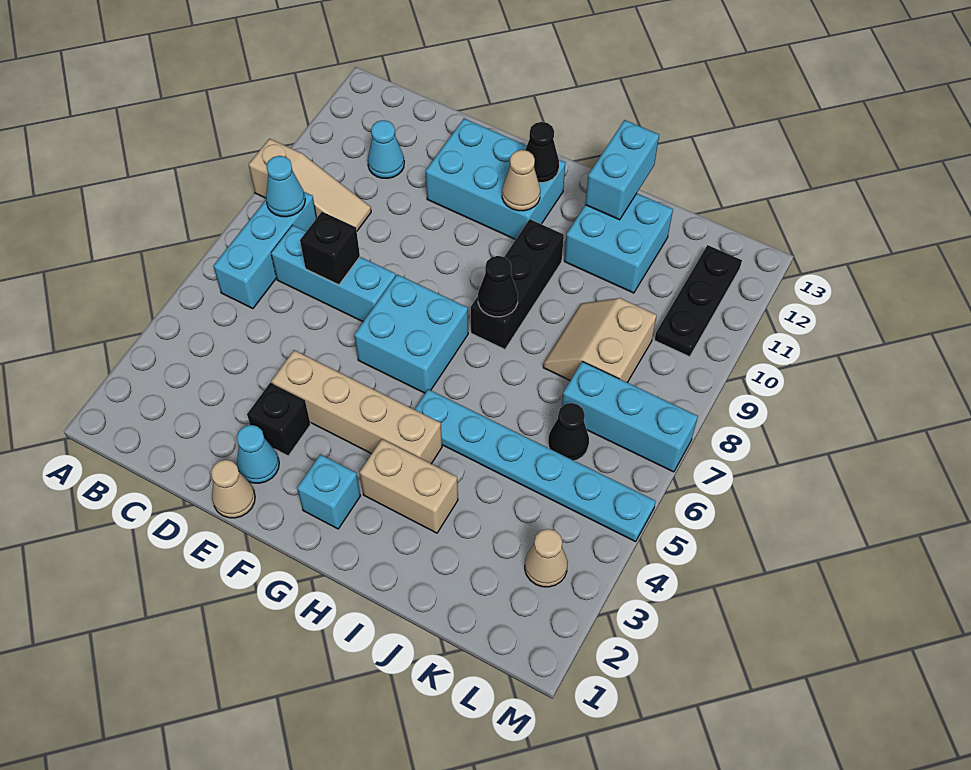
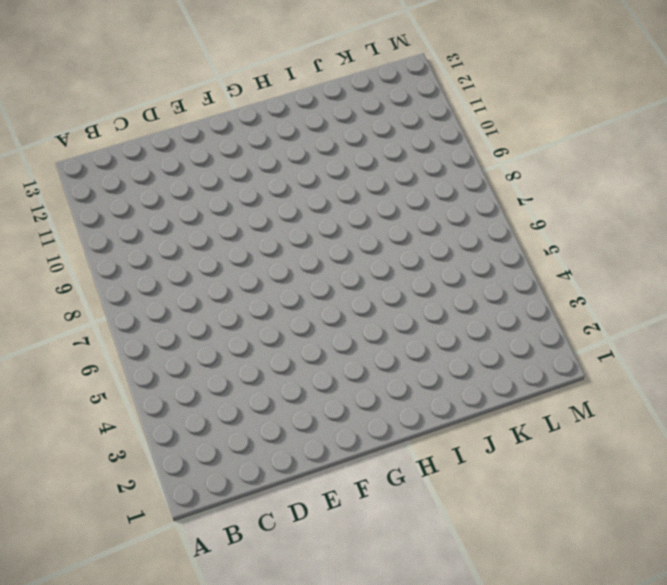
none -> tan 1x3 slope [249,139,371,231]
none -> cyan 1x3 brick [213,192,316,309]
none -> cyan 1x3 brick [271,225,396,322]

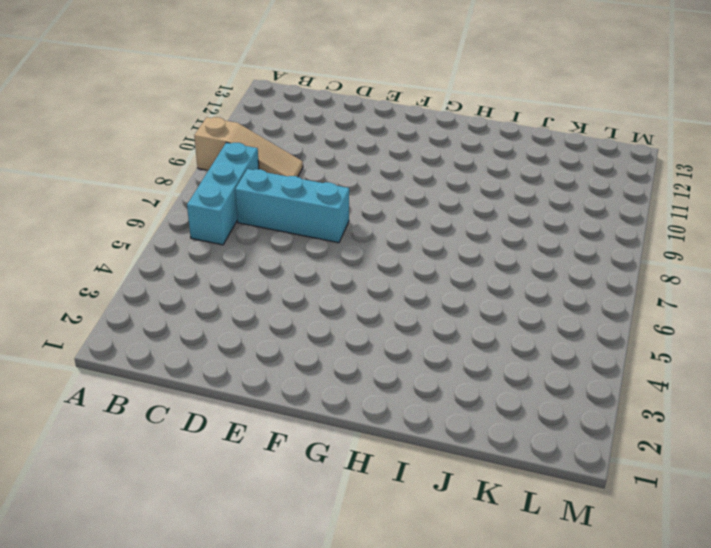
none -> cyan 1x1 cone [368,120,404,179]
none -> tan 1x1 cone [211,460,255,518]
none -> cyan 1x1 cone [237,425,279,483]

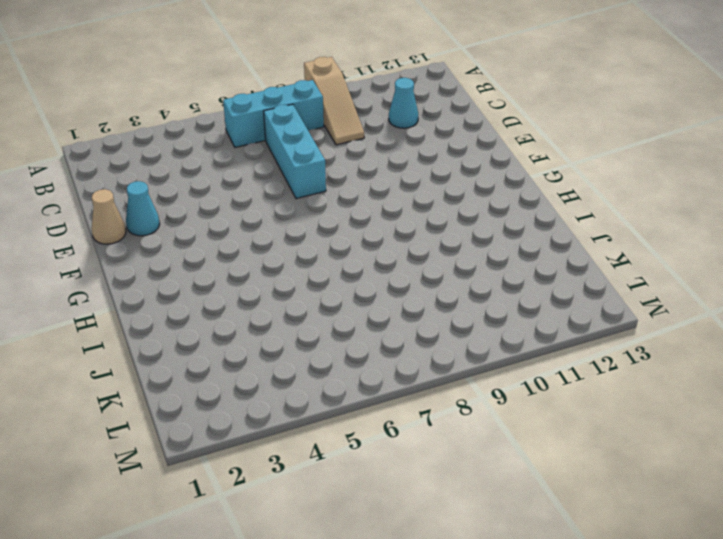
none -> black 1x1 brick [247,383,311,456]
none -> tan 1x4 brick [271,350,442,464]
none -> cyan 2x3 brick [426,119,565,240]

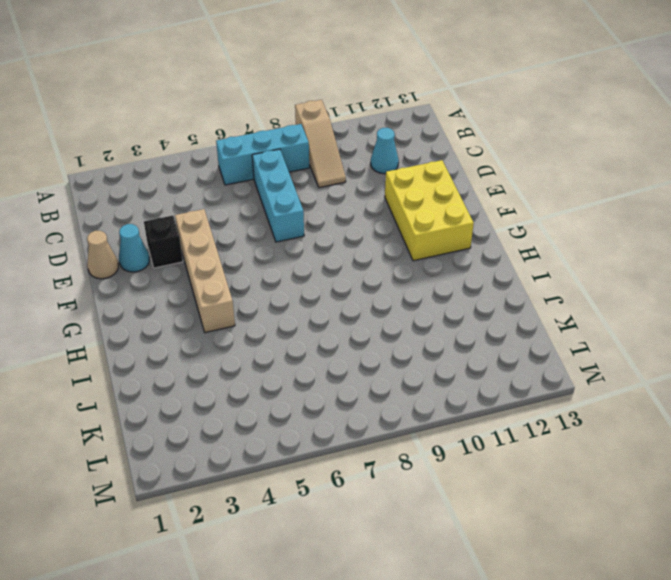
yellow 2x3 brick [385,160,474,261] -> cyan 2x3 brick [426,119,565,240]
none -> cyan 2x2 brick [354,274,468,393]
none -> cyan 1x1 brick [297,454,360,529]
none -> tan 1x2 brick [360,439,458,533]

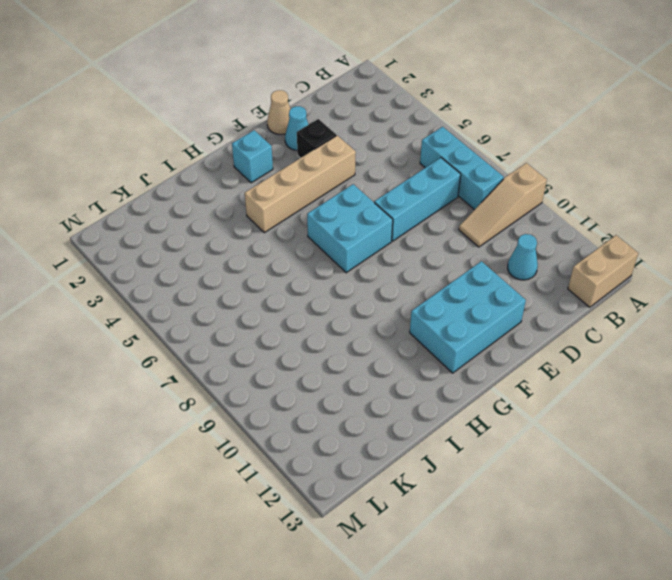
tan 1x2 brick [568,235,638,307] -> tan 1x2 brick moved to [360,439,458,533]
none -> cyan 1x6 plate [414,389,656,542]
none -> black 1x3 brick [471,219,564,349]
none -> cyan 2x2 brick [564,193,673,293]

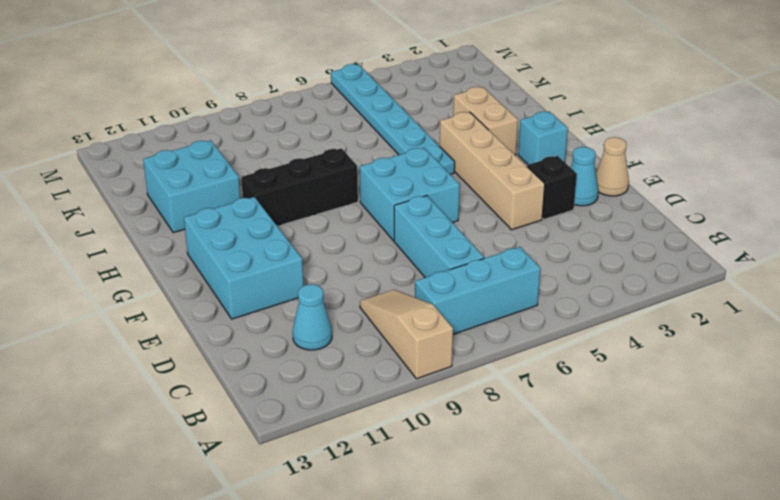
none -> tan 2x2 slope [543,298,657,382]
none -> black 1x1 cone [548,403,589,461]
none -> cyan 1x3 brick [562,362,698,472]

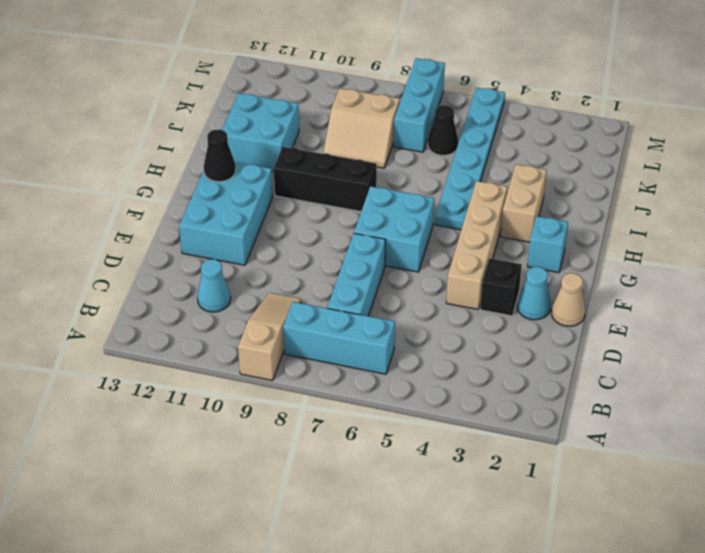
none -> tan 1x1 cone [525,529,568,587]
none -> black 1x3 plate [654,245,742,357]
none -> cyan 1x1 cone [266,156,305,217]

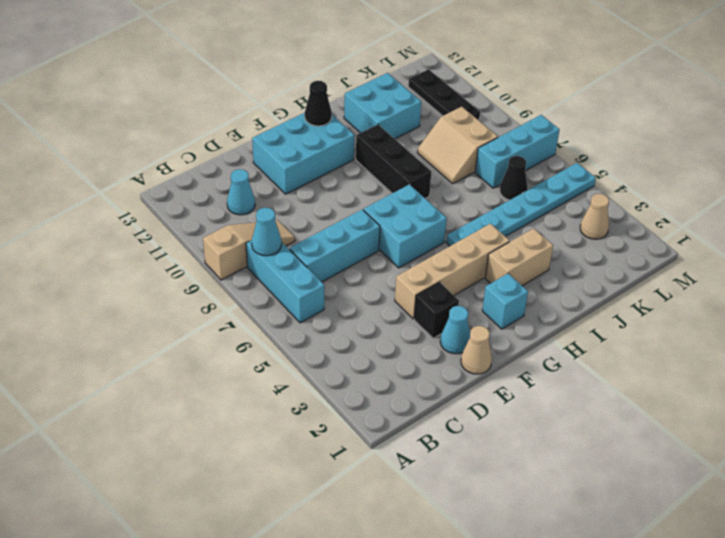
none -> black 1x1 brick [300,211,360,285]
none -> tan 1x1 cone [502,150,540,211]
none -> black 1x1 cone [478,256,518,317]

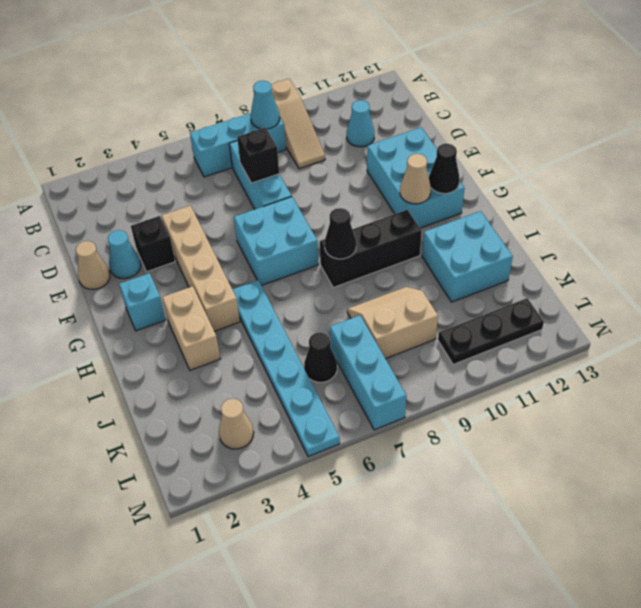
none -> cyan 1x2 brick [585,120,659,220]

